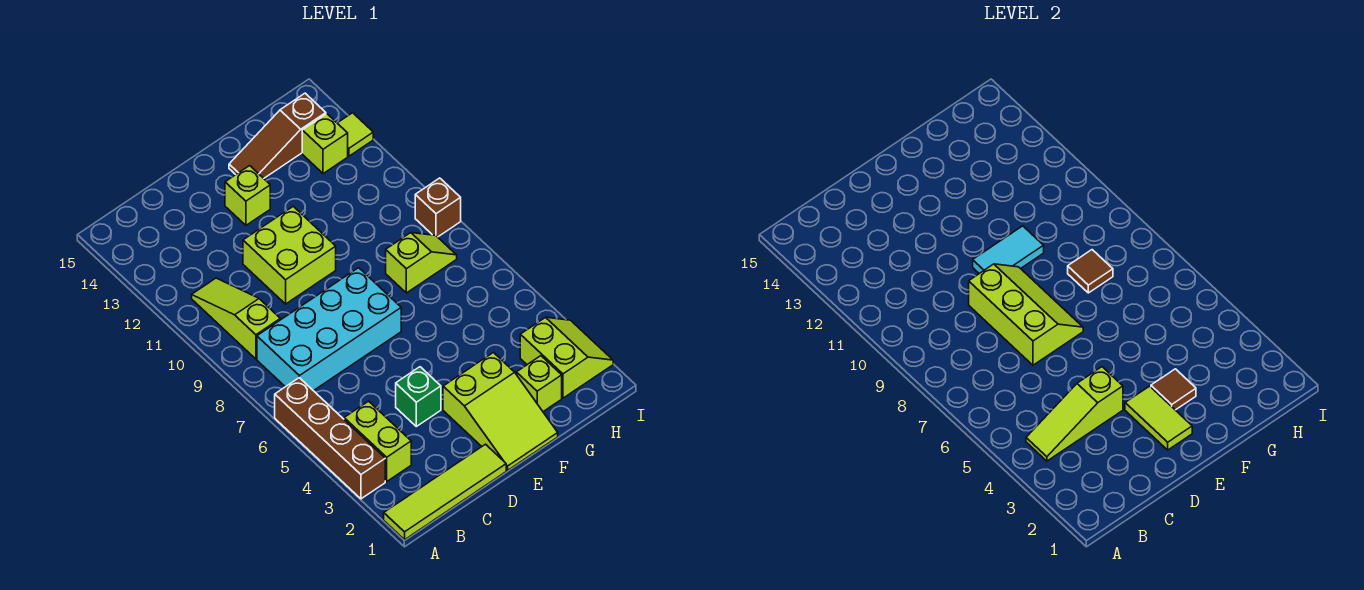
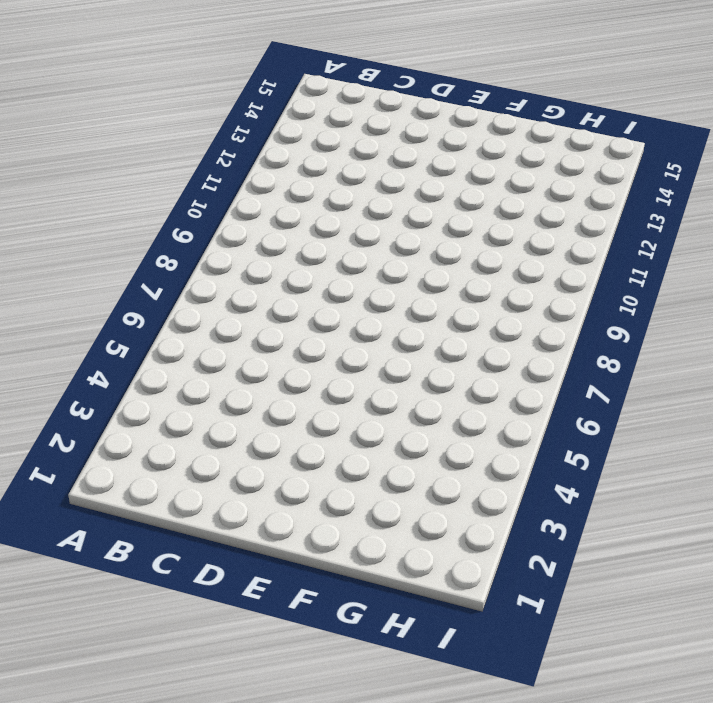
none -> lime 1x4 tile [384,444,506,540]
none -> brown 1x4 brick [275,378,385,499]
none -> lime 1x2 brick [344,401,411,481]

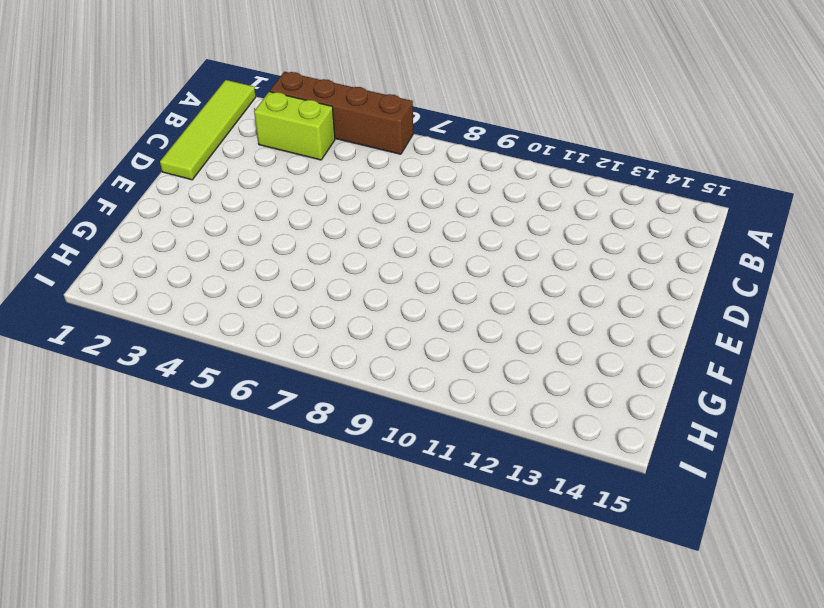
none -> cyan 2x4 brick [257,268,401,391]
none -> lime 1x3 slope [192,278,280,359]
none -> green 1x1 brick [396,367,441,426]

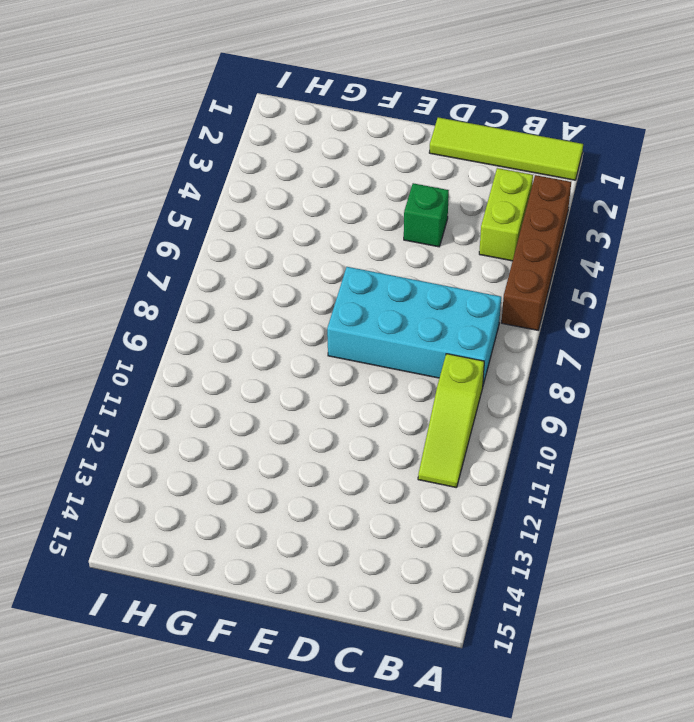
none -> lime 2x2 brick [243,206,336,304]
none -> lime 2x3 slope [443,352,558,470]
none -> lime 1x1 brick [225,166,270,225]

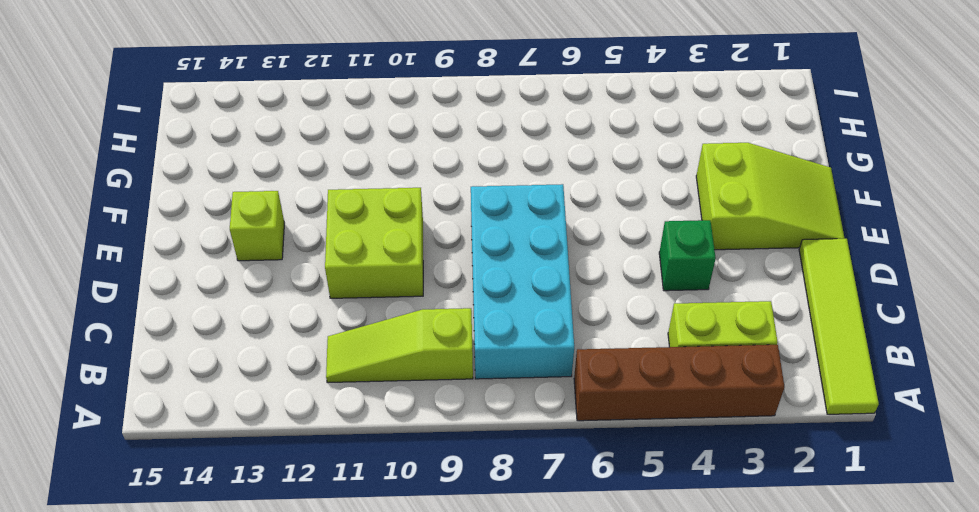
none -> brown 1x3 slope [229,93,326,178]
none -> lime 1x1 brick [516,356,562,412]
none -> lime 1x2 slope [386,233,457,293]

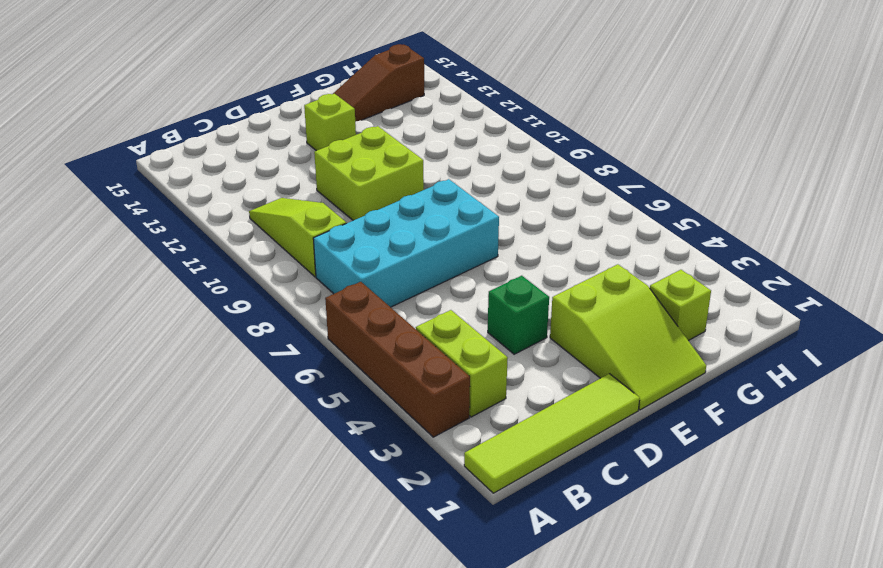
none -> lime 1x2 slope [386,233,457,293]
none -> lime 2x2 slope [520,317,613,398]
none -> lime 1x1 brick [302,114,348,174]

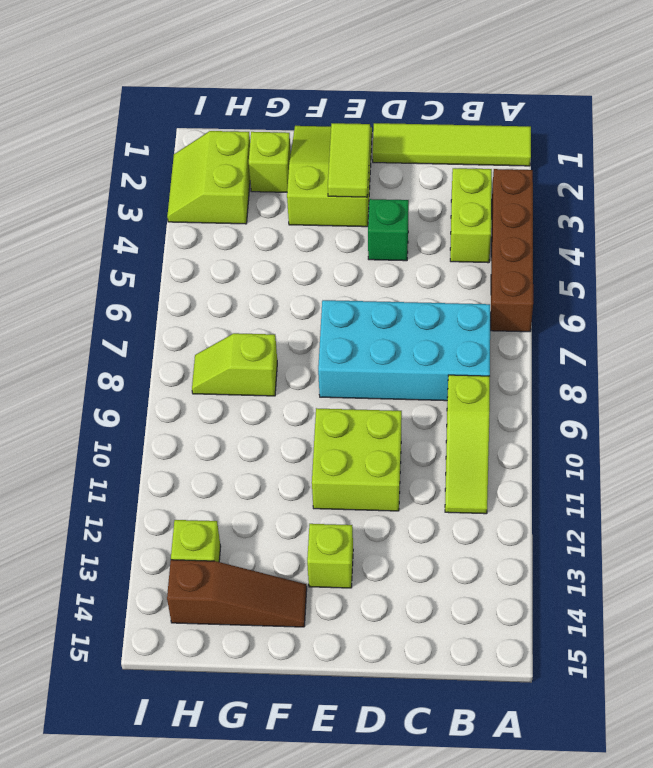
none -> brown 1x1 brick [415,178,461,237]
none -> lime 1x1 tile [338,113,373,156]
none -> lime 1x3 slope [1026,367,1123,461]

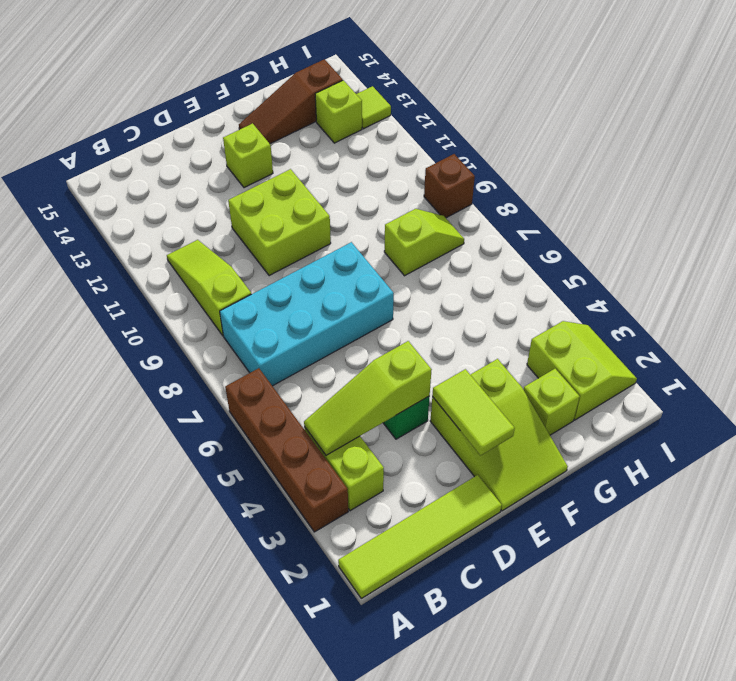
none -> lime 2x3 slope [969,264,1083,365]
none -> cyan 1x2 tile [973,226,1044,274]
none -> brown 1x1 tile [1151,369,1196,410]

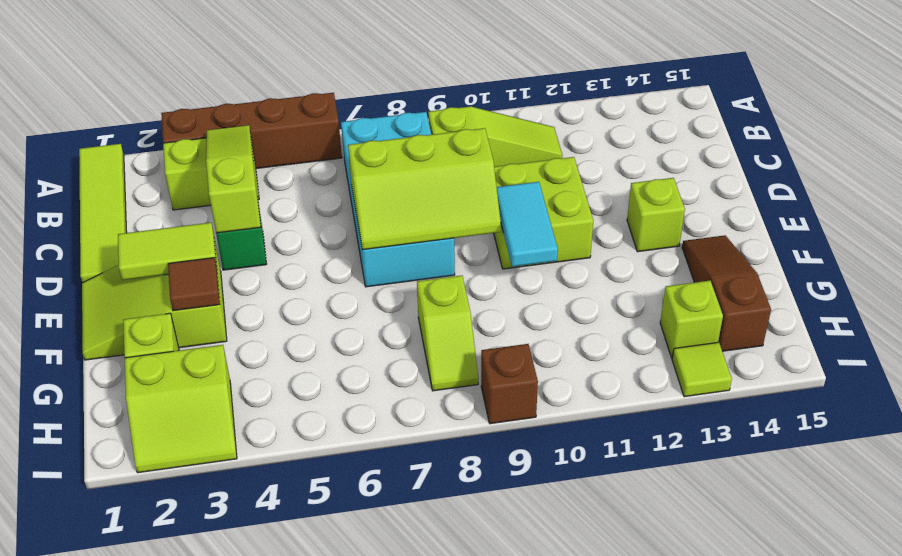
none -> brown 1x1 tile [1068,250,1113,293]

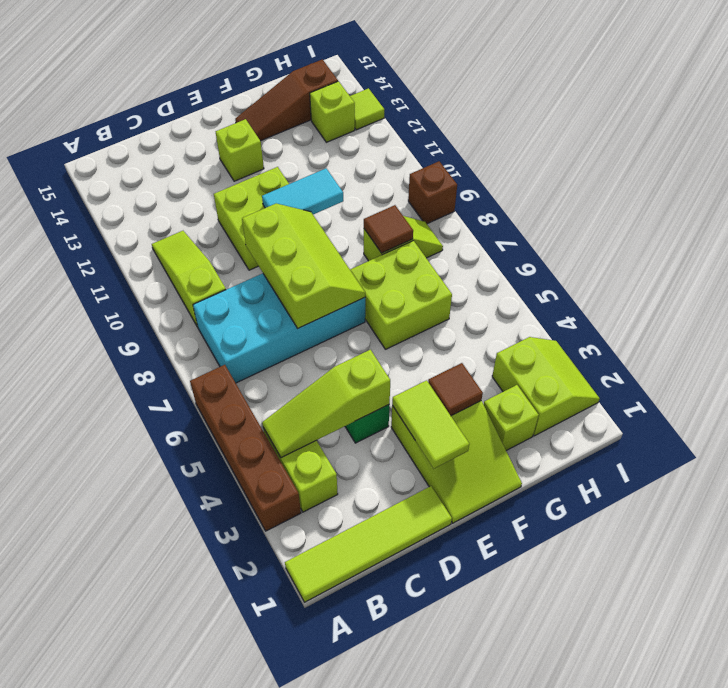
lime 2x2 brick [350,241,452,349] -> none

